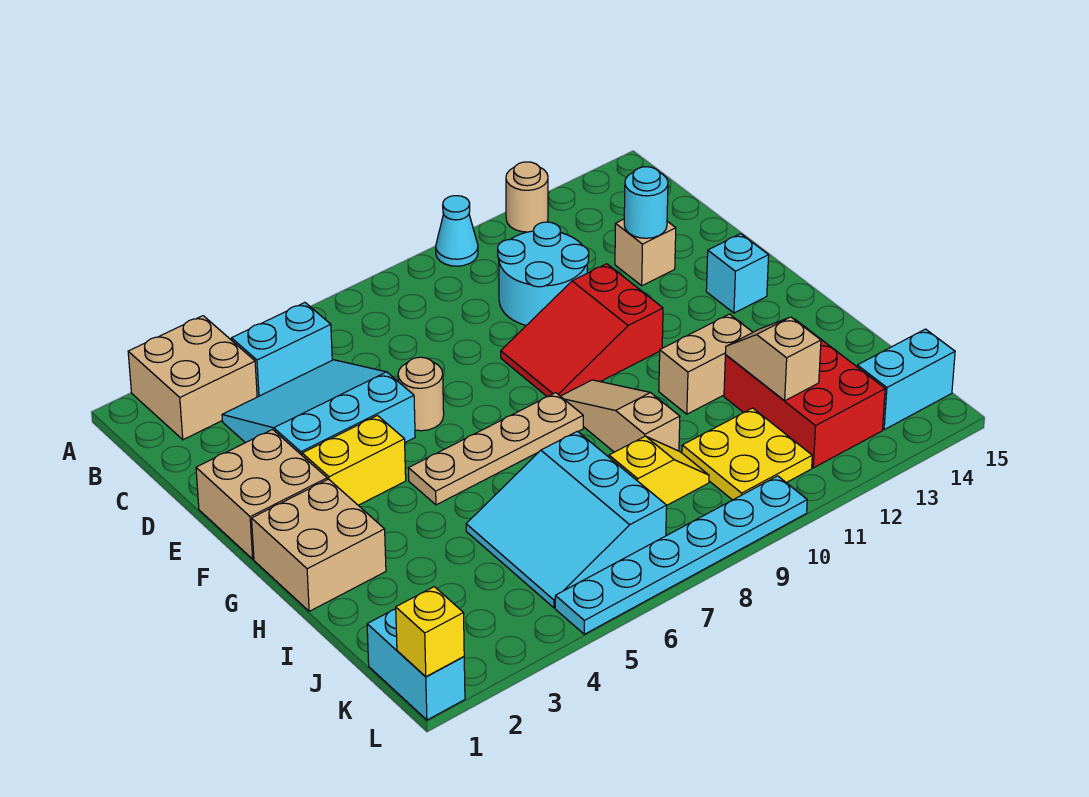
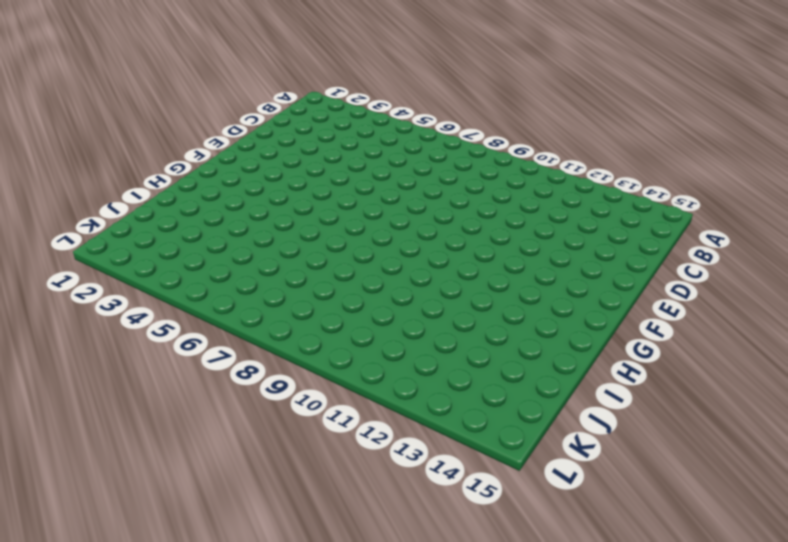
none -> tan 2x2 brick [128,316,257,440]
none -> cyan 1x1 cone [436,196,478,266]
none -> tan 1x1 round brick [506,162,548,232]

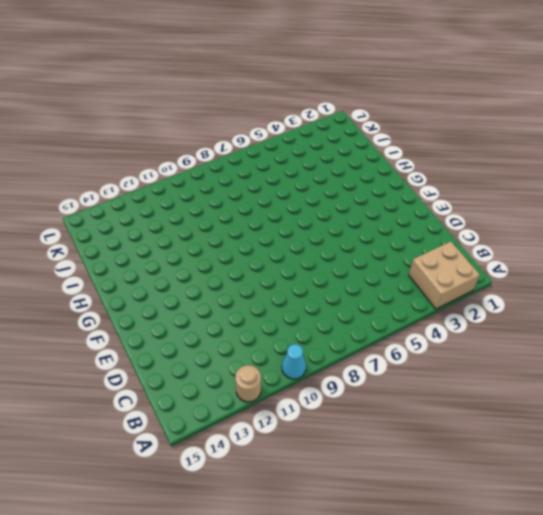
none -> cyan 1x2 brick [231,303,332,397]
none -> cyan 3x3 slope [222,360,415,455]
none -> cyan 2x2 round brick [498,222,589,325]

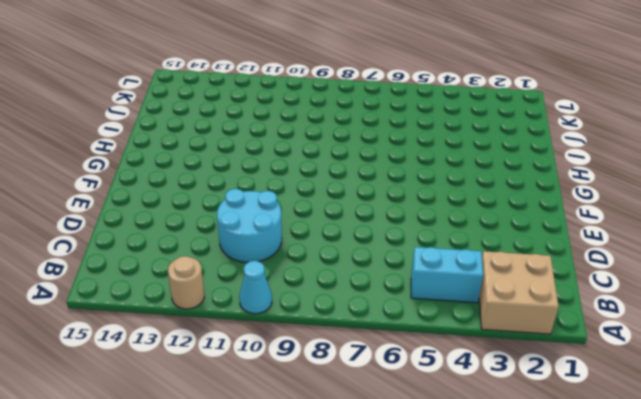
none -> cyan 3x3 slope [222,360,415,455]
none -> tan 1x1 brick [615,219,676,286]
none -> tan 2x2 brick [196,430,327,559]

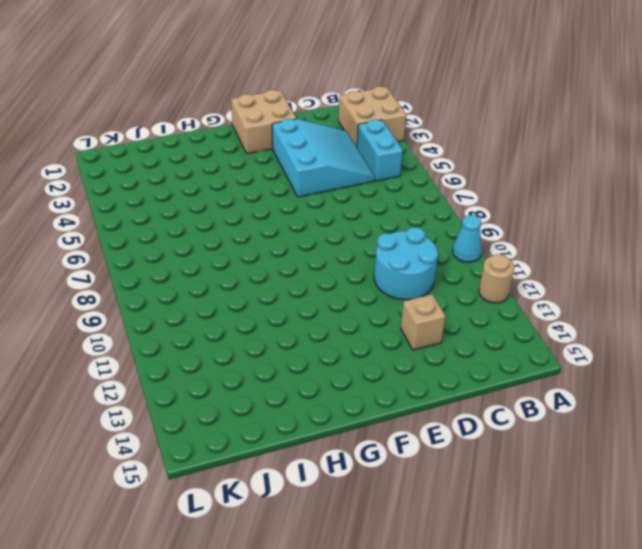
none -> tan 1x1 round brick [398,357,444,431]
none -> red 2x3 slope [501,264,663,397]
none -> yellow 1x2 brick [302,416,406,505]

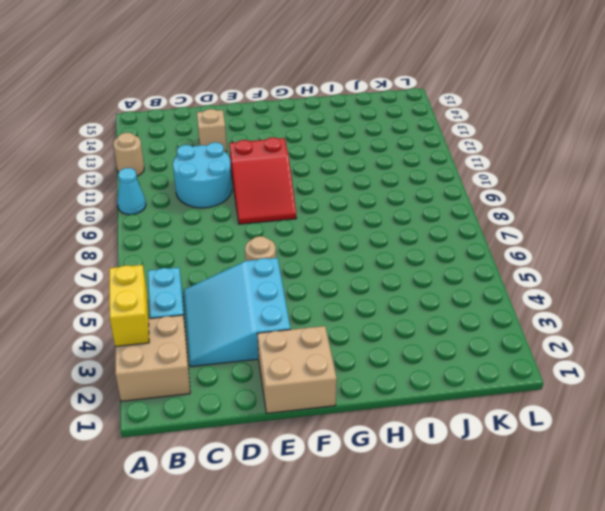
yellow 1x2 brick [109,265,149,347] -> yellow 1x2 brick moved to [302,416,406,505]
none -> cyan 1x1 brick [706,234,769,313]
none -> tan 2x2 brick [252,479,386,611]
none -> tan 1x4 plate [409,393,583,505]

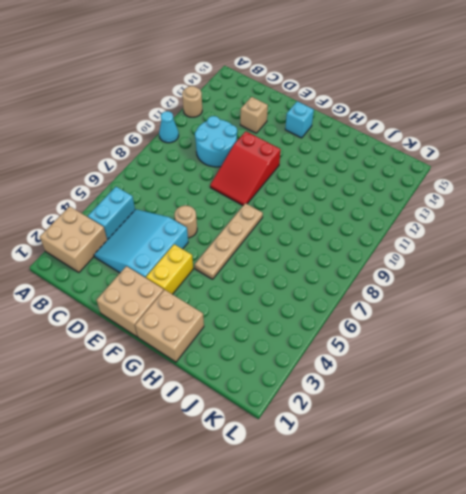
none -> tan 1x3 slope [561,380,680,452]
none -> tan 1x2 brick [659,314,753,414]
none -> cyan 3x3 slope [466,431,667,608]

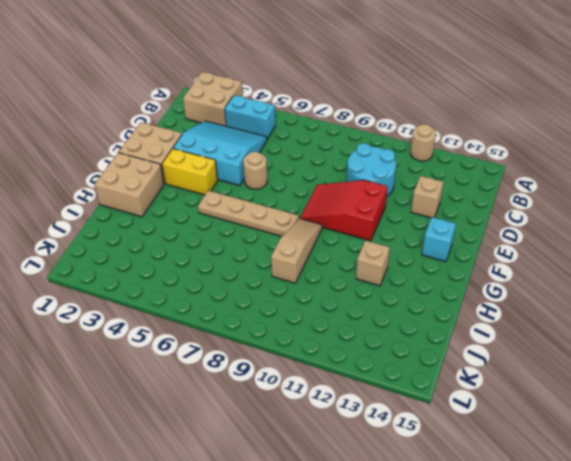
tan 1x1 brick [356,240,390,286] -> tan 1x2 brick [659,314,753,414]
none -> cyan 1x1 cone [436,196,478,266]
none -> cyan 3x3 slope [466,431,667,608]
none -> red 2x3 brick [724,319,885,468]

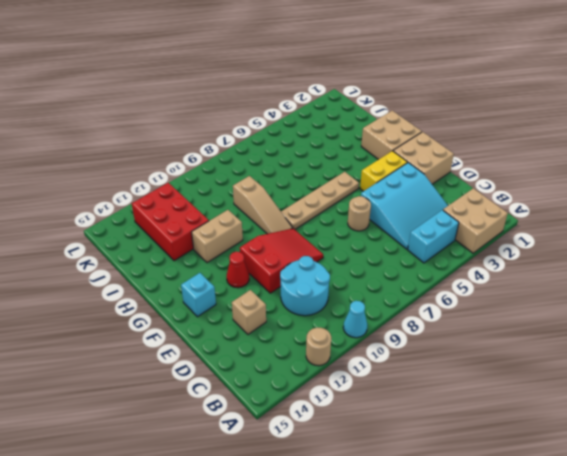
red 1x1 cone [227,252,249,288] -> none
none -> cyan 3x3 slope [466,431,667,608]
none -> yellow 1x2 slope [609,436,709,505]
none -> yellow 2x2 plate [682,408,812,500]

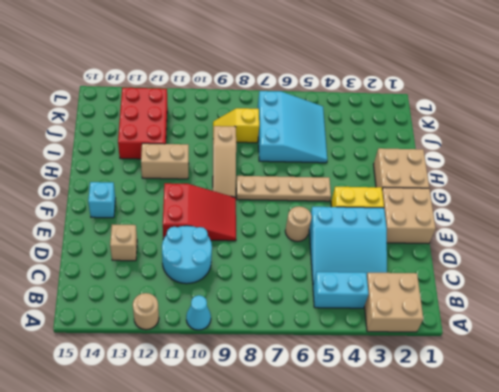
none -> yellow 2x2 plate [682,408,812,500]
none -> cyan 1x2 brick [367,609,465,720]
none -> cyan 1x2 brick [857,329,955,430]

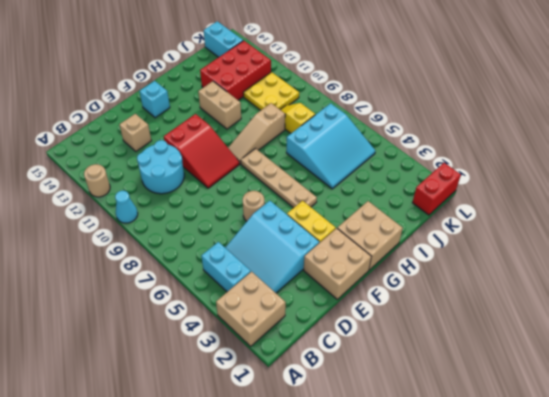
red 1x2 brick [412,163,461,215] -> cyan 1x2 brick [367,609,465,720]
none -> cyan 1x6 plate [555,476,807,634]
none -> cyan 1x1 round brick [624,167,668,238]
none -> tan 1x2 slope [725,317,821,401]

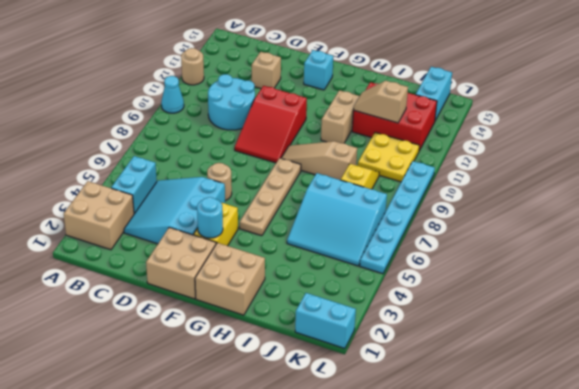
cyan 1x1 round brick [197,197,223,238] -> cyan 1x1 round brick moved to [624,167,668,238]
none -> yellow 1x1 brick [396,587,464,677]

